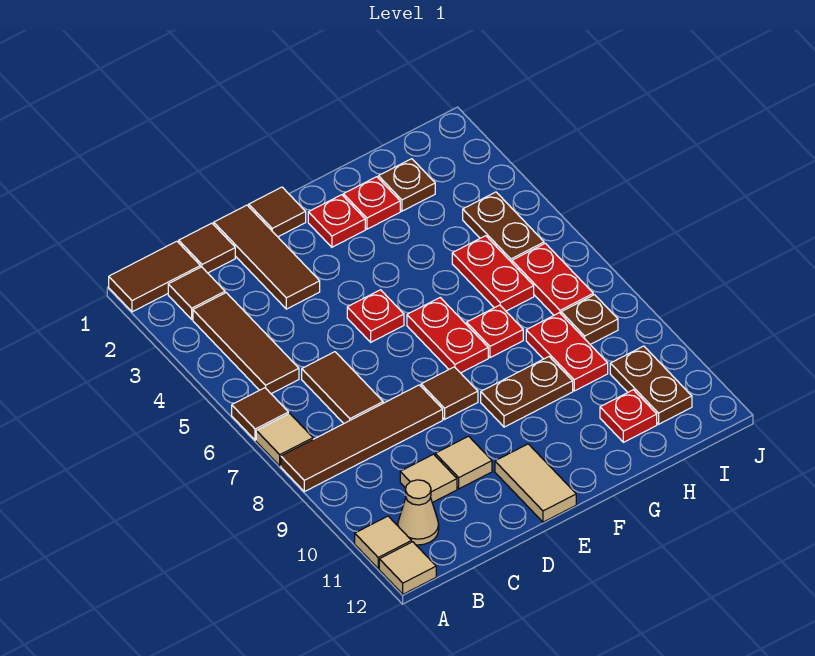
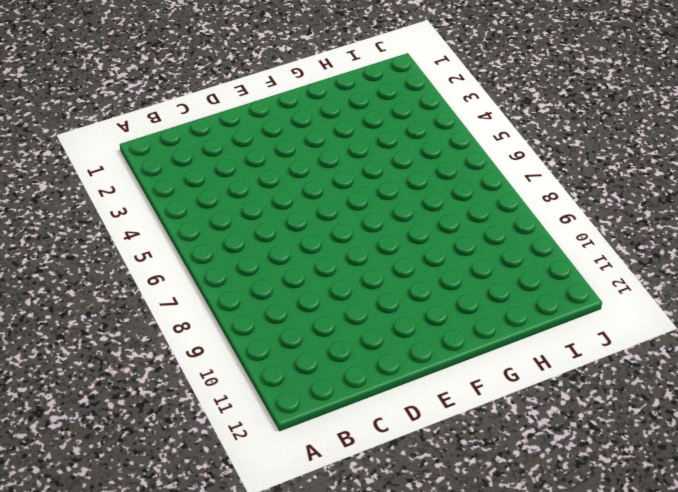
none -> brown 1x2 tile [109,241,200,312]
none -> brown 1x1 tile [232,388,288,440]
none -> tan 1x1 tile [256,413,313,466]
none -> brown 1x4 tile [281,385,443,492]

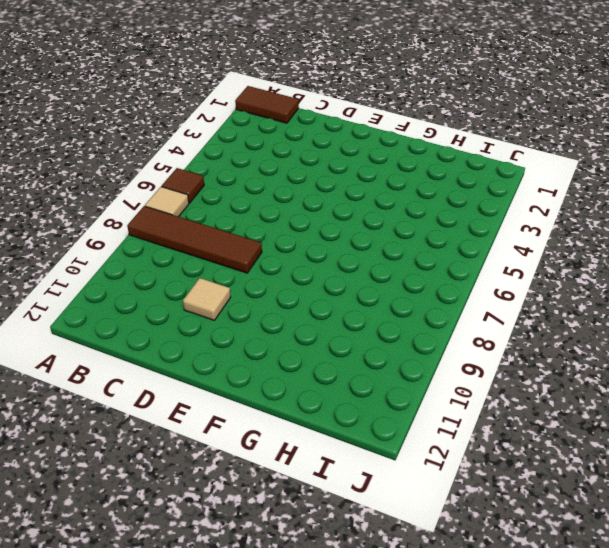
none -> tan 1x1 tile [355,516,412,569]
none -> tan 1x1 tile [379,542,436,594]
none -> brown 1x1 tile [168,267,225,319]
none -> brown 1x3 tile [193,293,299,394]

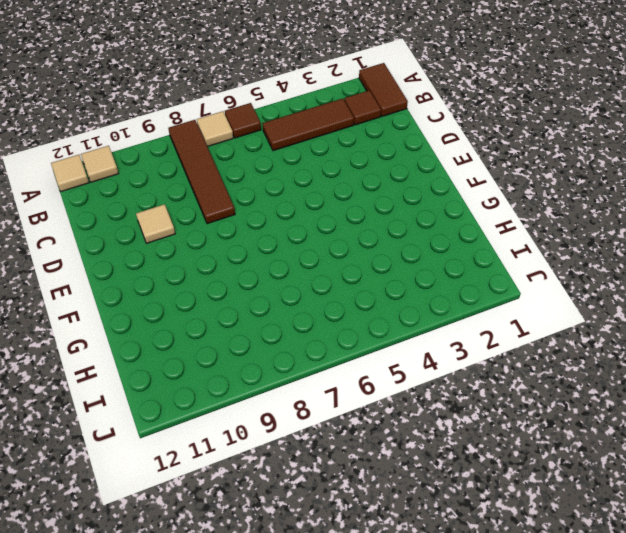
none -> tan 1x1 cone [398,480,439,545]
none -> brown 1x1 tile [179,223,235,273]
none -> brown 1x2 tile [302,352,383,423]
none -> tan 1x1 tile [400,454,457,503]

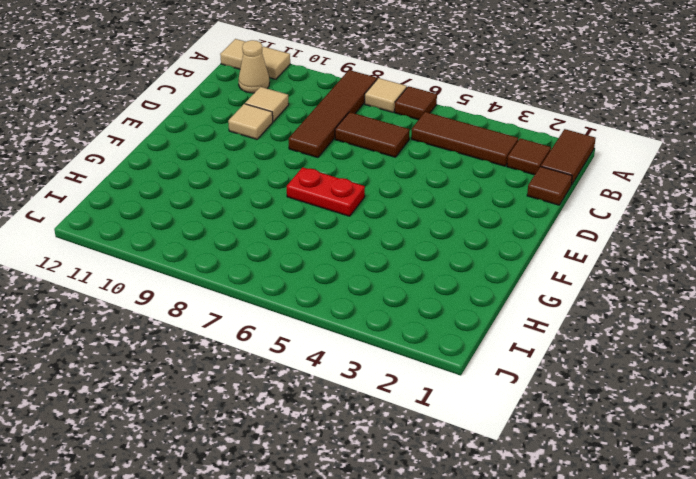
none -> brown 1x3 tile [214,205,320,309]
none -> brown 1x1 tile [249,187,306,237]
none -> red 1x1 plate [347,290,404,342]
none -> brown 1x1 tile [421,367,478,419]

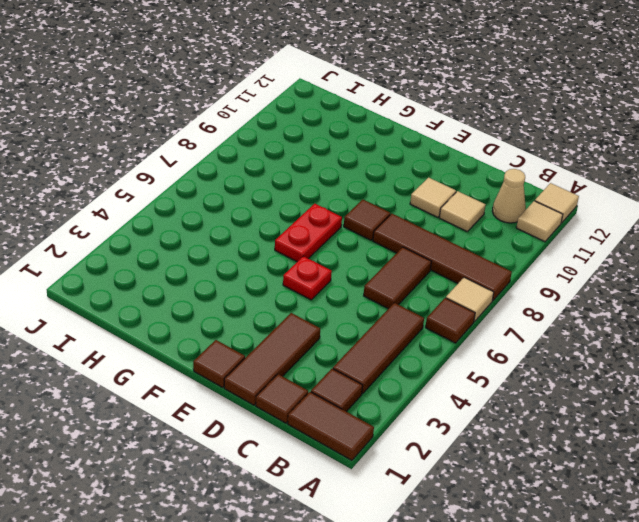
none -> tan 1x2 tile [495,444,576,522]
none -> red 1x1 plate [308,195,365,247]
none -> brown 1x2 plate [481,357,573,427]
none -> red 1x1 plate [343,177,400,229]

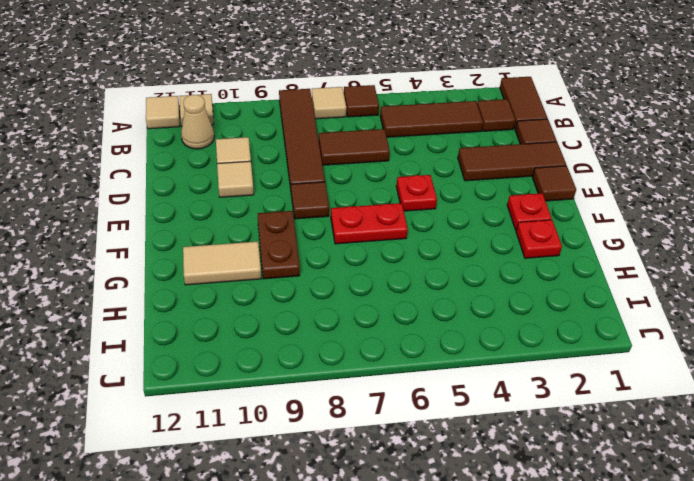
tan 1x2 tile [183,242,261,285] -> tan 1x2 tile moved to [495,444,576,522]
none -> red 1x1 plate [467,305,523,358]
none -> brown 1x1 plate [378,159,435,211]
none -> red 1x2 plate [452,236,534,311]
none -> red 1x2 plate [526,313,608,391]

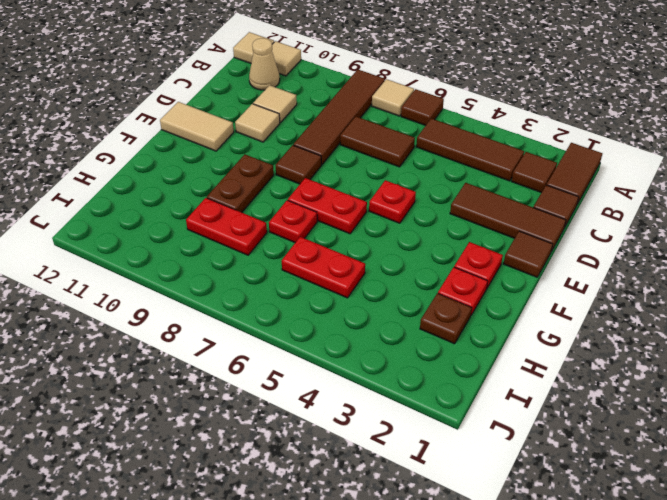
none -> red 1x1 plate [600,390,657,442]
none -> brown 1x2 plate [463,192,544,262]
none -> red 1x2 plate [512,243,593,315]
none -> brown 1x1 plate [561,295,618,344]

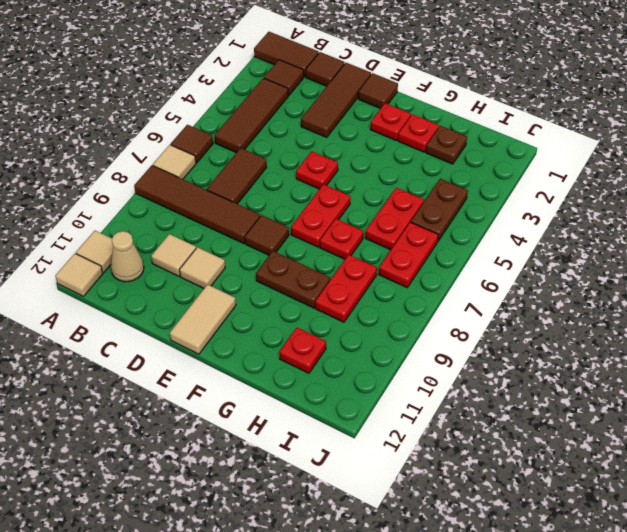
none -> brown 1x1 plate [561,295,618,344]
none -> brown 1x2 plate [610,346,692,424]

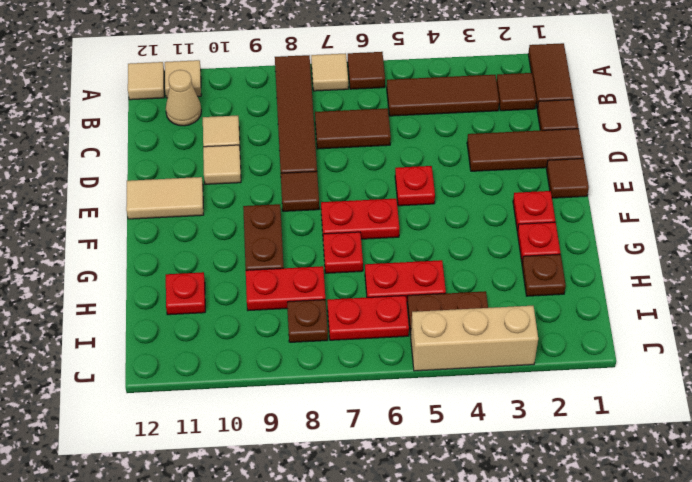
tan 1x3 brick [411,306,538,371] -> none
none -> brown 1x2 plate [610,346,692,424]

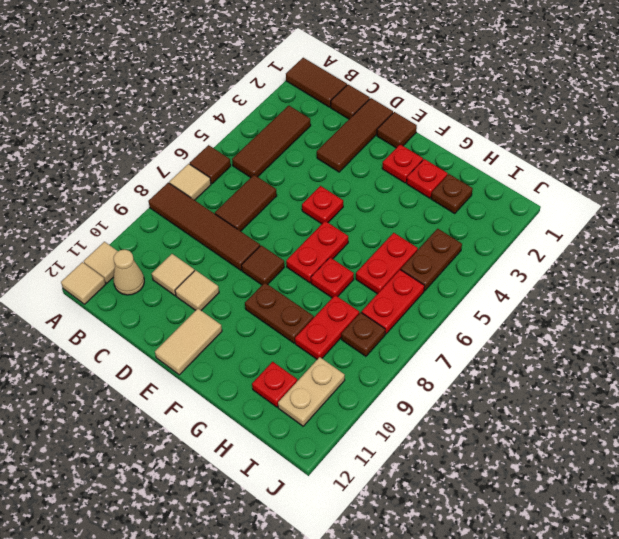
tan 1x2 plate [278,357,345,426] -> brown 1x2 plate [610,346,692,424]
none -> brown 1x1 tile [168,267,225,319]

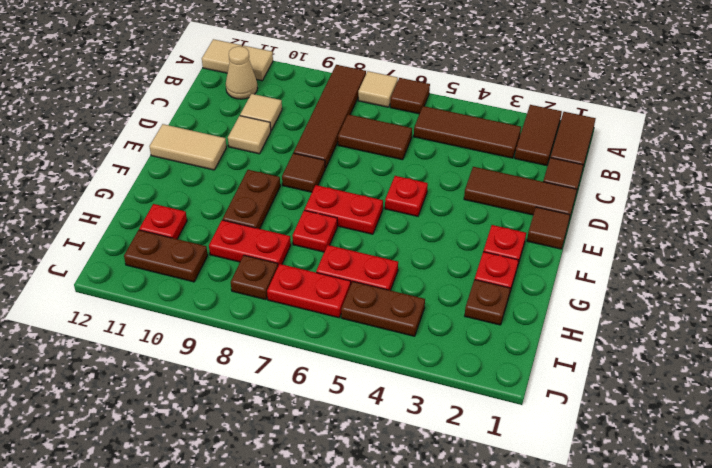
brown 1x2 tile [515,105,562,166] -> brown 1x1 tile [168,267,225,319]

